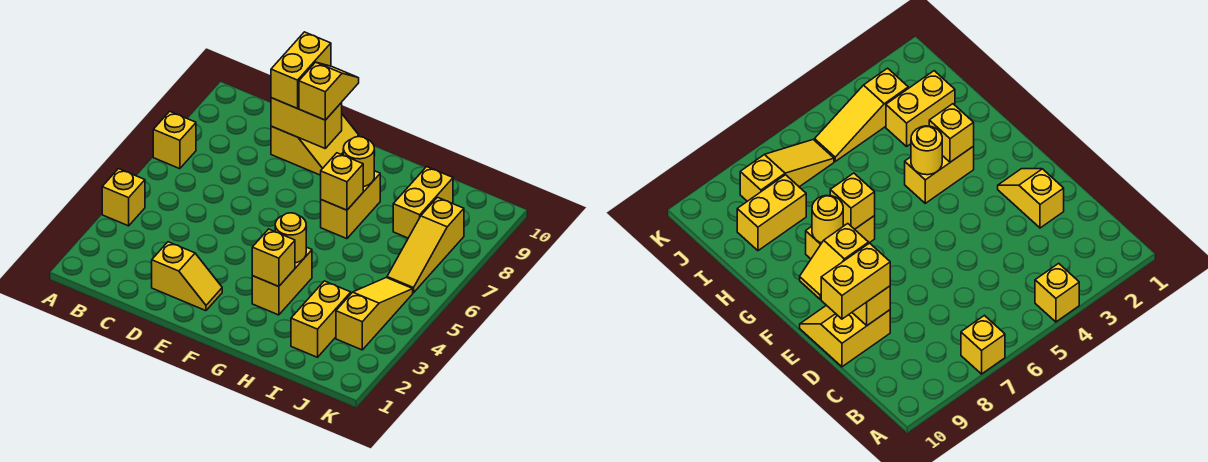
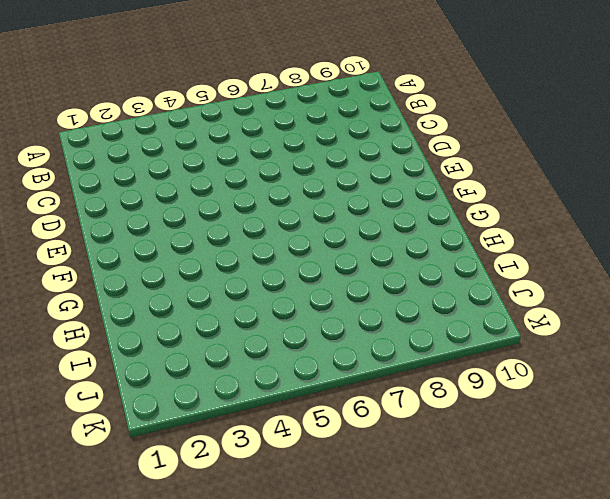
none -> yellow 1x1 brick [102,169,145,226]
none -> yellow 1x1 brick [153,111,196,169]
none -> yellow 1x2 slope [152,242,222,311]

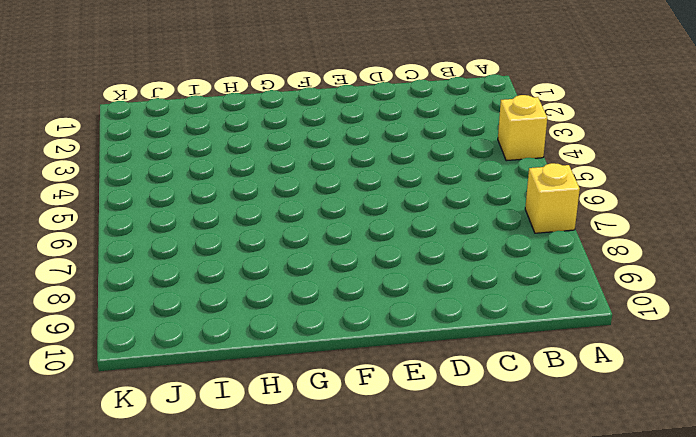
none -> yellow 1x2 slope [152,242,222,311]
none -> yellow 2x2 slope [271,114,359,175]
none -> yellow 1x2 brick [252,247,312,315]

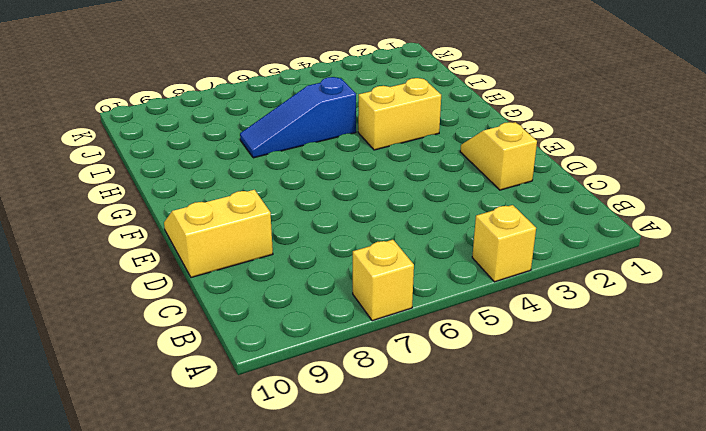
blue 1x3 slope [240,77,356,158] -> none
none -> yellow 1x2 brick [321,171,380,239]
none -> yellow 1x2 brick [291,281,351,357]
none -> yellow 1x2 brick [393,167,453,238]

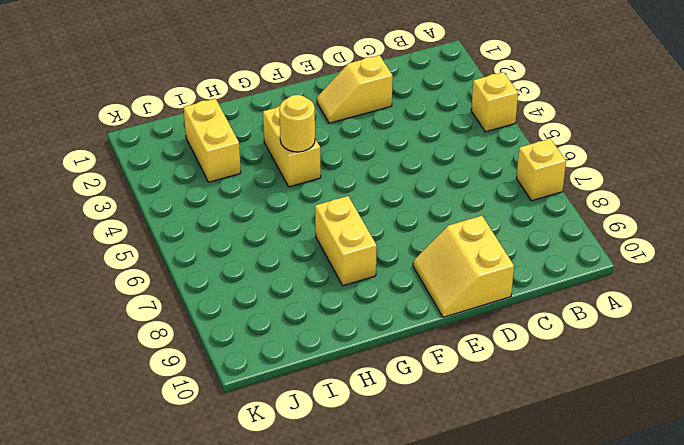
none -> yellow 1x2 brick [393,167,453,238]
none -> yellow 1x3 slope [336,278,413,350]
none -> yellow 1x3 slope [387,197,464,293]

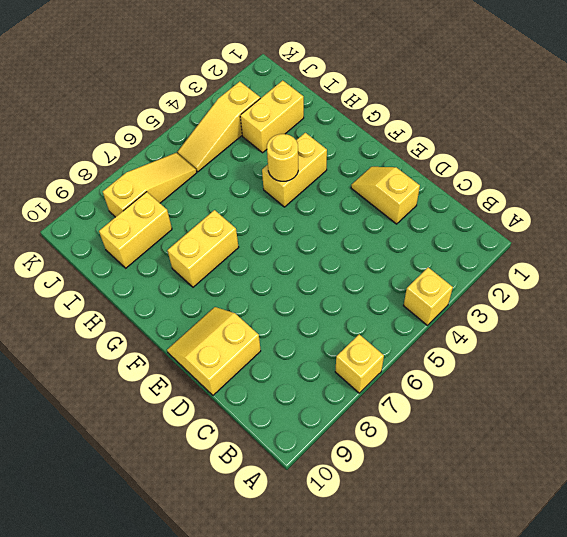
none -> yellow 1x2 brick [271,98,342,148]
none -> yellow 1x1 brick [252,229,295,287]
none -> yellow 1x1 brick [321,153,363,210]

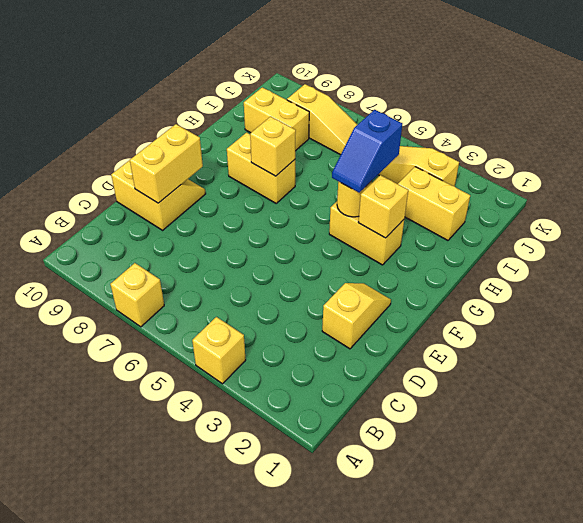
blue 1x2 slope [332,110,402,192] -> none
none -> yellow 1x1 round brick [343,137,374,187]
none -> yellow 1x2 brick [271,32,331,109]
none -> yellow 1x2 slope [299,62,359,120]

